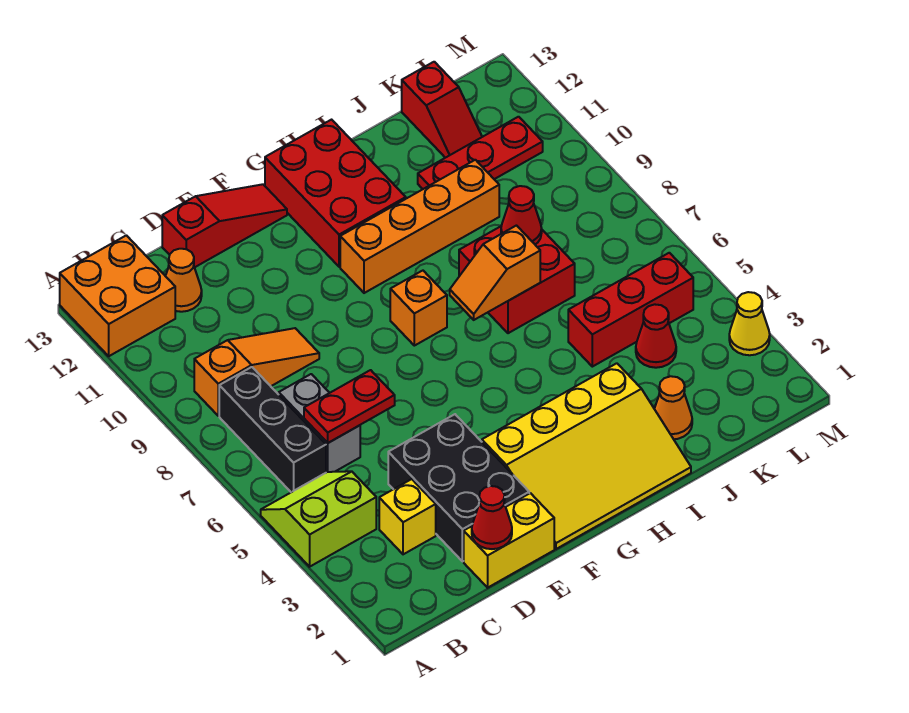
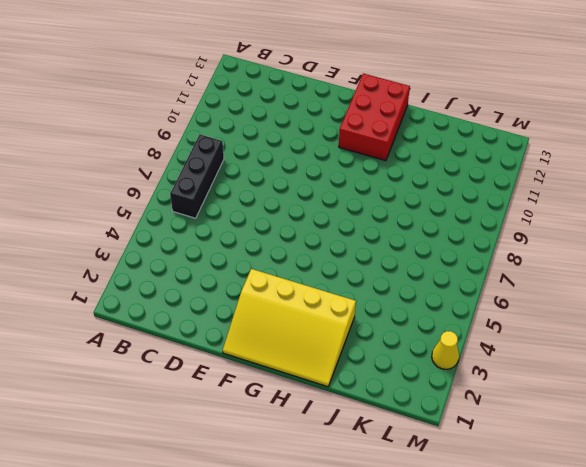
none -> lime 2x2 slope [261,471,376,567]
none -> orange 2x2 brick [60,235,175,356]
none -> orange 1x3 slope [194,328,319,416]

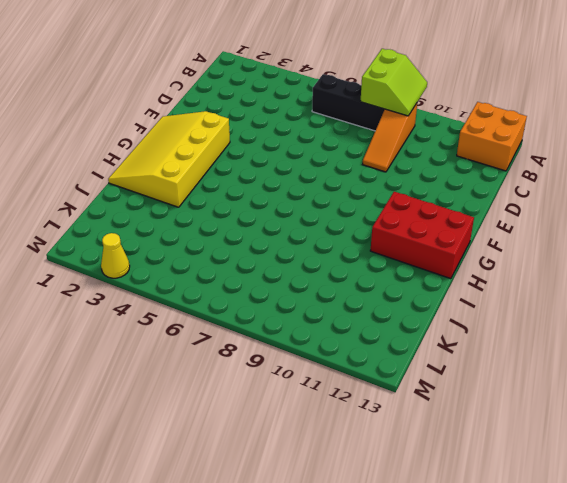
lime 2x2 slope [360,49,427,116] -> lime 2x2 slope moved to [261,471,376,567]
none -> yellow 1x1 brick [379,479,436,554]
none -> grey 1x2 brick [279,374,360,472]
none -> orange 1x1 cone [166,249,202,312]

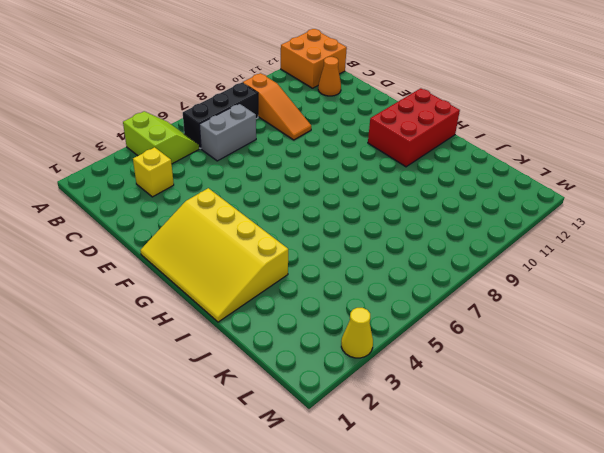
none -> yellow 1x2 brick [464,493,554,588]
none -> black 2x3 brick [388,414,529,561]
none -> red 1x3 slope [162,184,287,267]

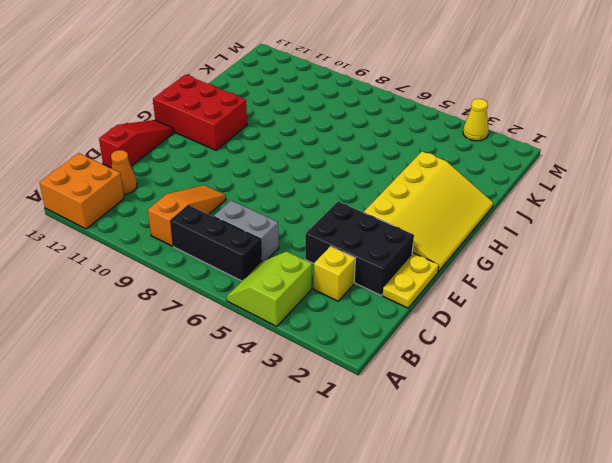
yellow 1x2 plate [383,253,439,308] -> yellow 1x2 brick [464,493,554,588]
none -> orange 1x1 brick [390,271,447,346]
none -> orange 1x4 brick [340,160,499,293]
none -> red 2x2 brick [459,226,575,333]

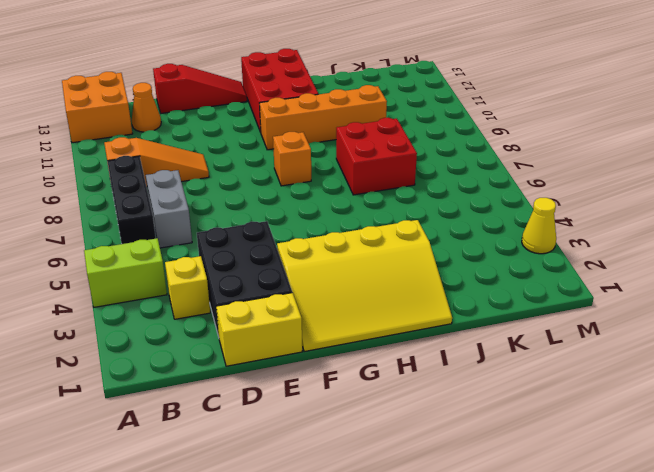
none -> orange 1x1 cone [655,376,692,439]
none -> red 1x3 brick [568,253,693,367]
none -> red 1x3 plate [418,117,543,189]

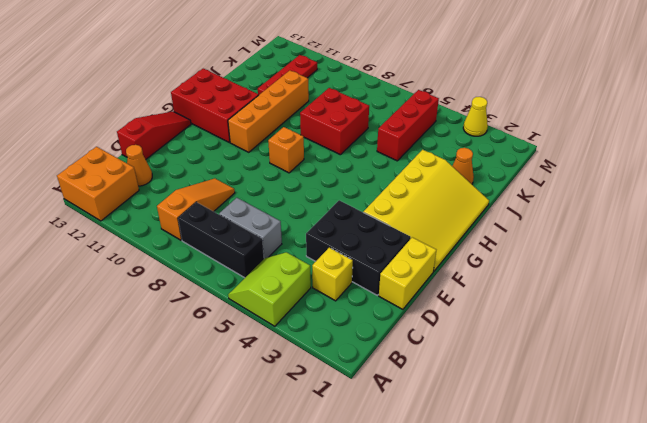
none -> red 1x1 cone [636,304,676,368]
none -> red 1x2 slope [402,62,482,158]
none -> red 1x2 plate [304,370,395,443]

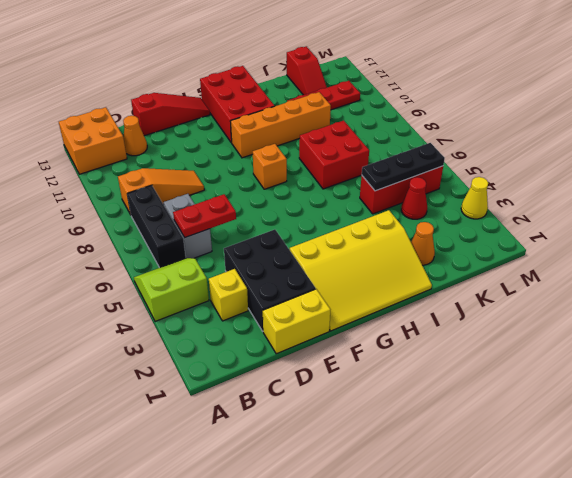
black 1x3 plate [362,143,445,191] -> none
none -> red 1x1 cone [472,486,512,549]
none -> orange 1x2 slope [450,226,540,320]
none -> red 1x1 cone [501,186,542,244]

